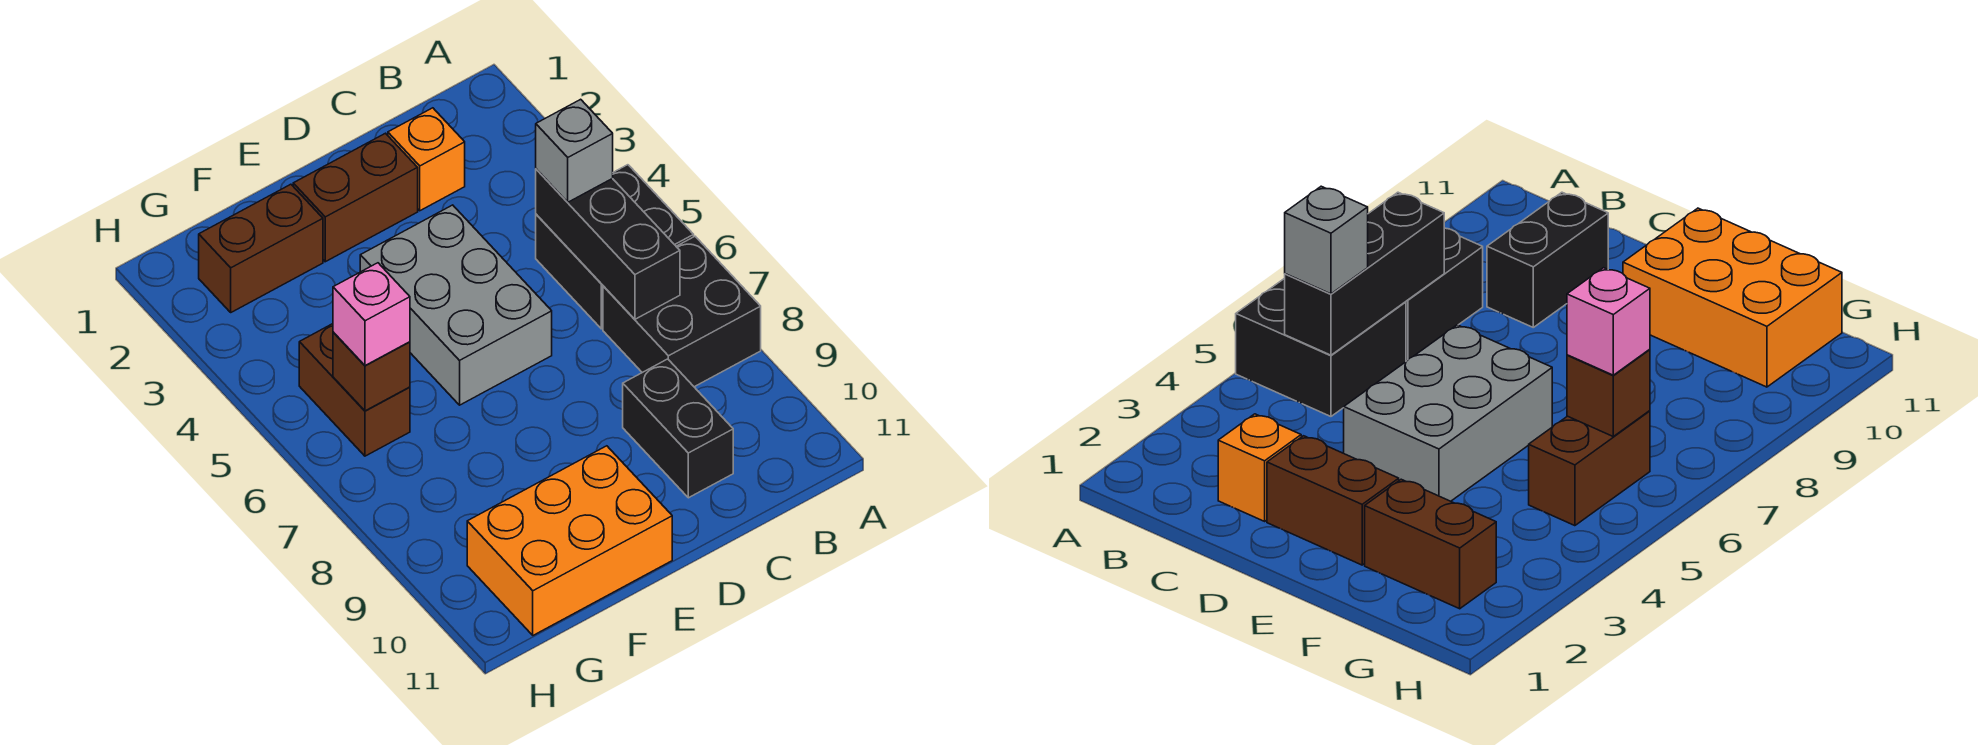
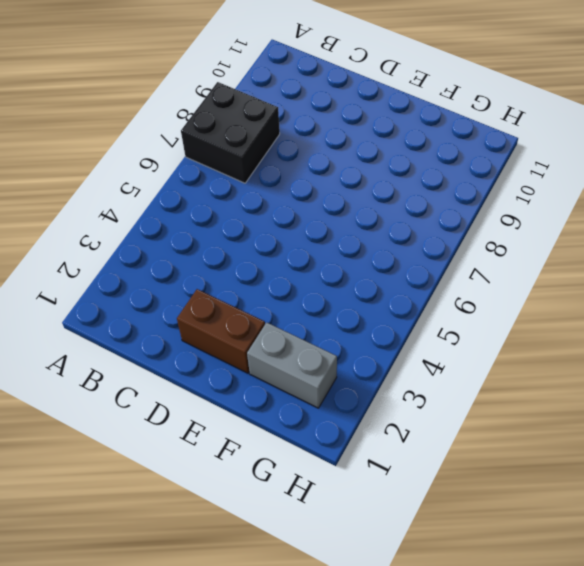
grey 1x2 brick [247,322,337,408] -> brown 1x2 brick [199,184,323,312]
none -> black 2x2 brick [536,165,694,329]
none -> orange 1x1 brick [388,108,465,211]
none -> black 1x2 brick [623,359,733,498]

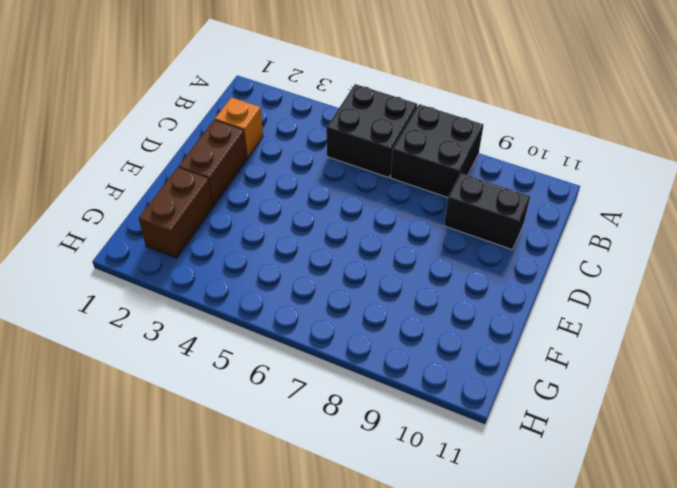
none -> grey 2x3 brick [360,205,552,405]
none -> orange 2x3 brick [467,446,672,635]
none -> brown 1x2 brick [299,324,410,456]

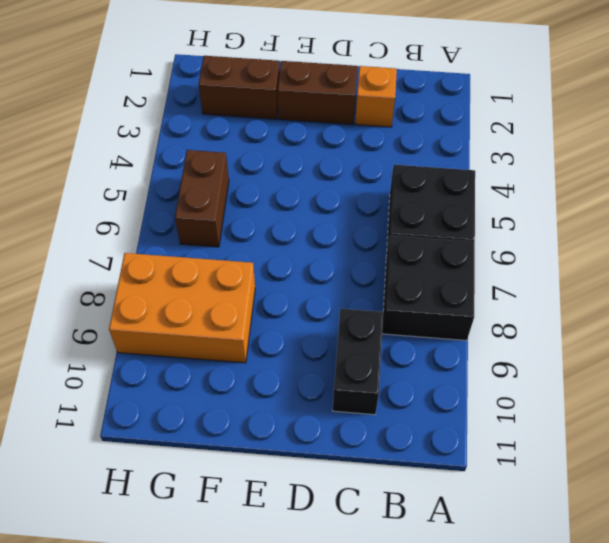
orange 2x3 brick [109,253,255,363] -> orange 2x3 brick moved to [467,446,672,635]
none -> grey 2x3 brick [360,205,552,405]
none -> black 1x3 brick [536,169,680,319]
none -> brown 1x1 brick [333,332,410,411]

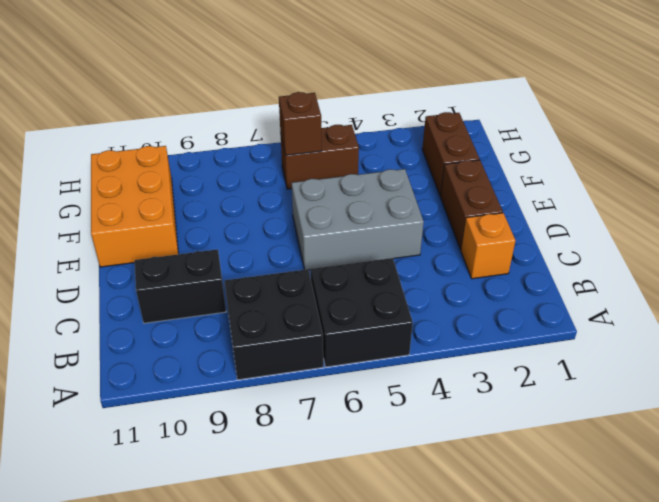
none -> black 1x3 brick [536,169,680,319]
none -> grey 1x1 brick [536,99,613,202]
none -> pink 1x1 brick [333,263,410,366]

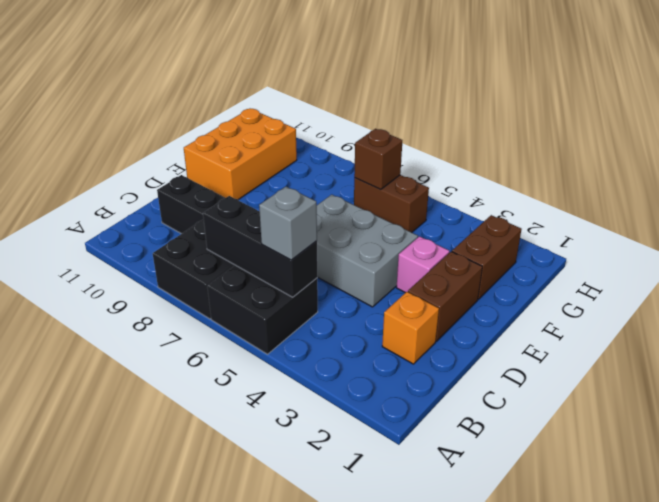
pink 1x1 brick [396,236,449,293] -> pink 1x1 brick moved to [333,263,410,366]

